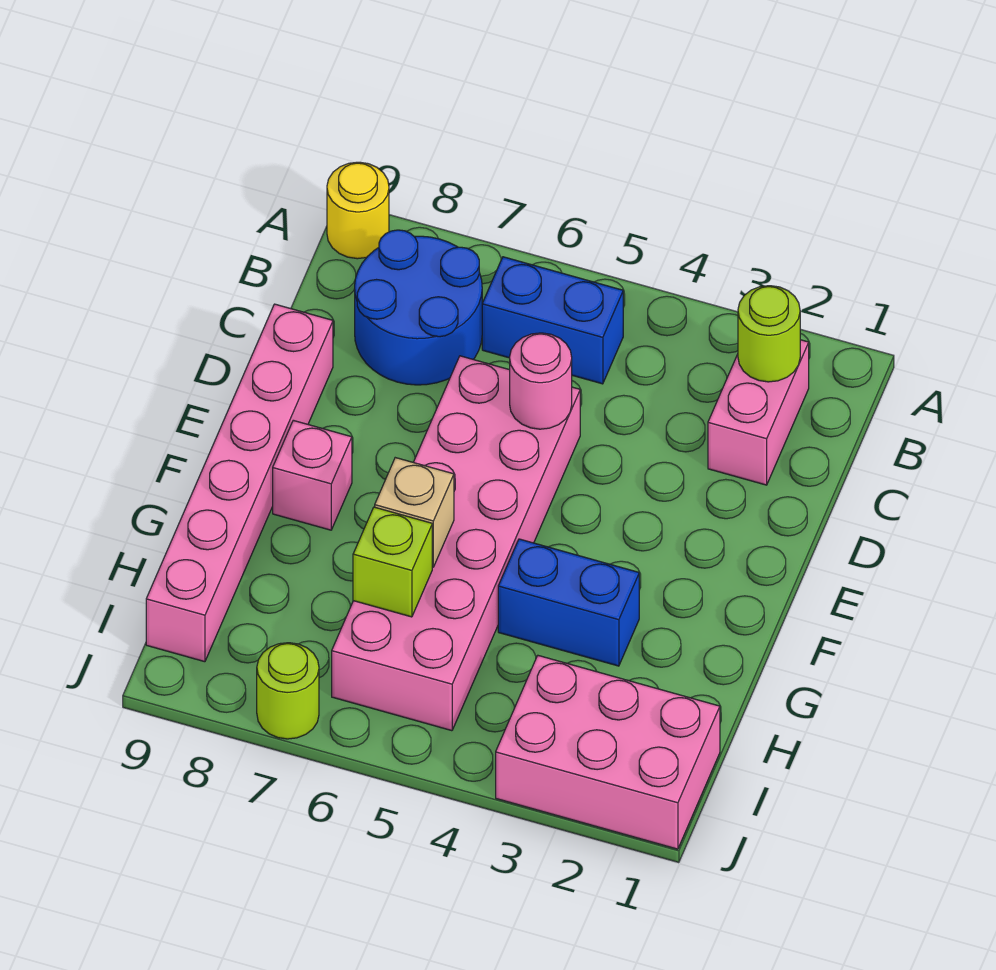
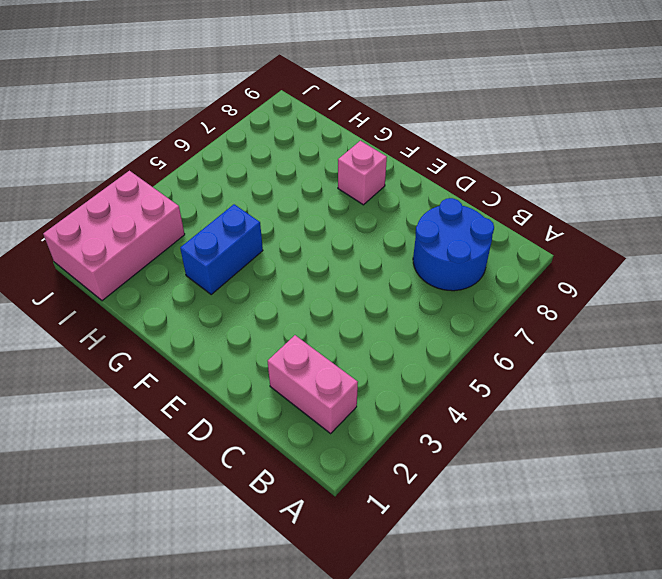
none -> yellow 1x1 round brick [327,162,389,259]
none -> blue 1x2 brick [482,257,623,384]
none -> pink 2x6 brick [332,356,580,731]

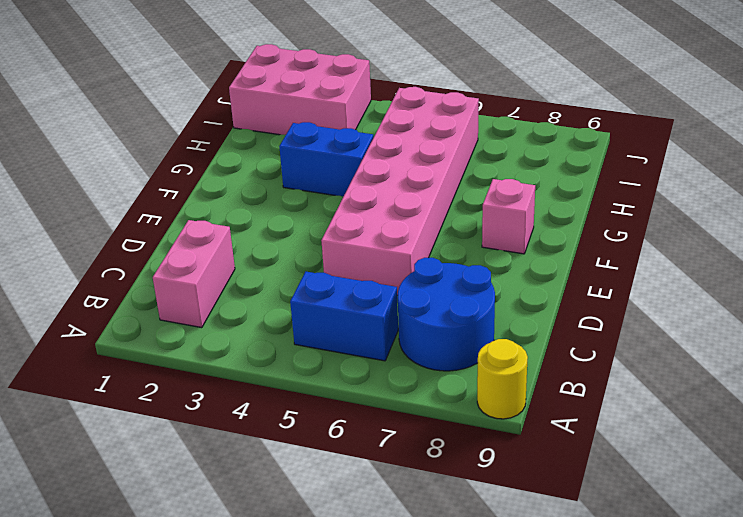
none -> pink 1x6 brick [146,304,333,662]
none -> lime 1x1 round brick [257,643,319,739]
none -> lime 1x1 round brick [738,286,800,382]

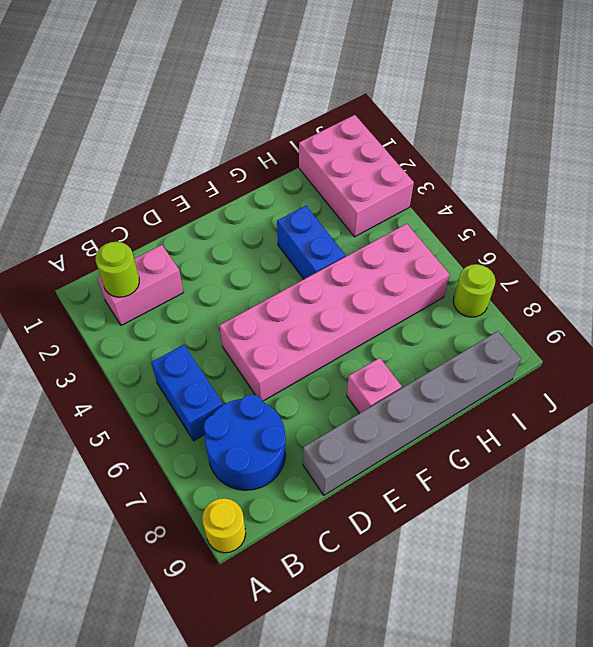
grey 1x6 brick [303,331,521,495] -> pink 1x6 brick [146,304,333,662]
none -> pink 1x1 round brick [510,333,572,429]
none -> tan 1x1 brick [375,458,454,567]
none -> lime 1x1 brick [353,507,432,617]

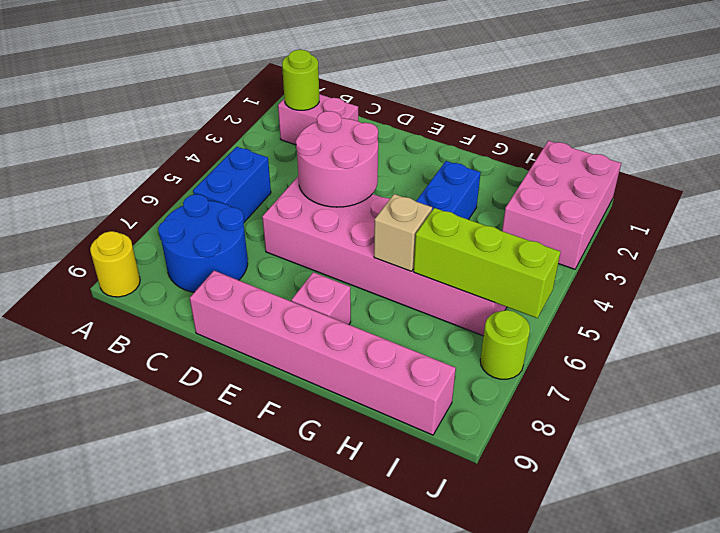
pink 2x2 round brick [296,111,378,207] -> pink 1x1 round brick [510,333,572,429]
lime 1x3 brick [414,208,560,318] -> lime 1x1 brick [353,507,432,617]

